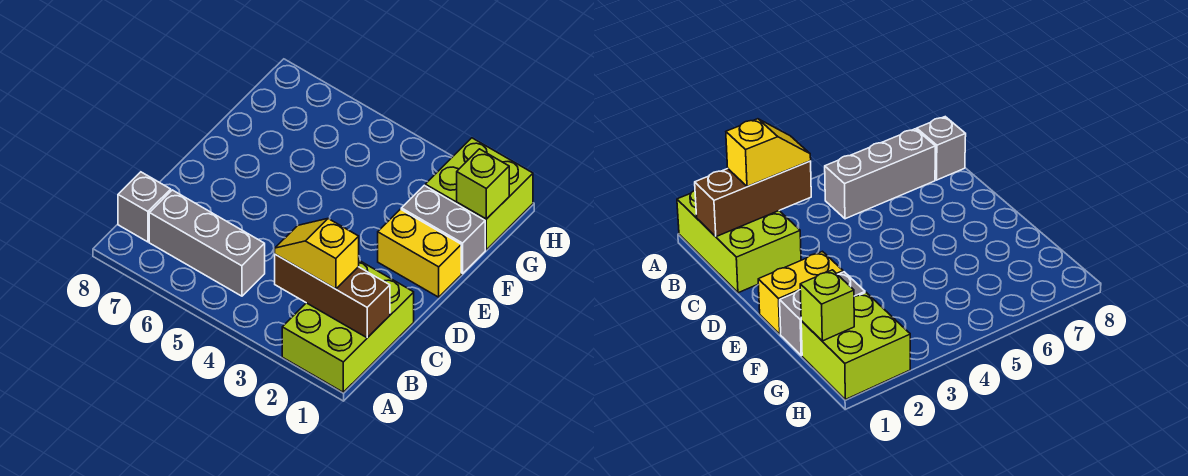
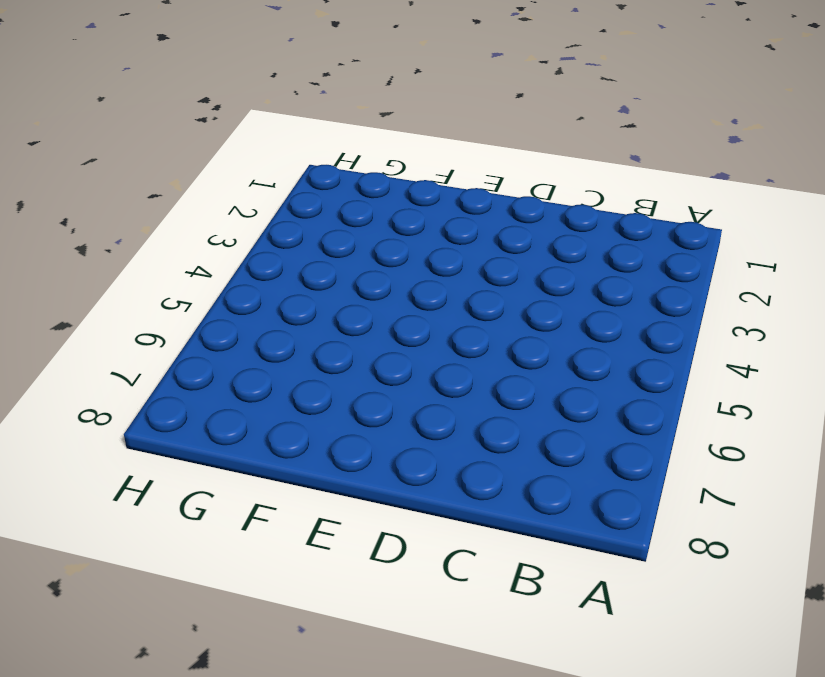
none -> lime 2x3 brick [282,261,414,392]
none -> grey 1x3 brick [149,190,265,296]

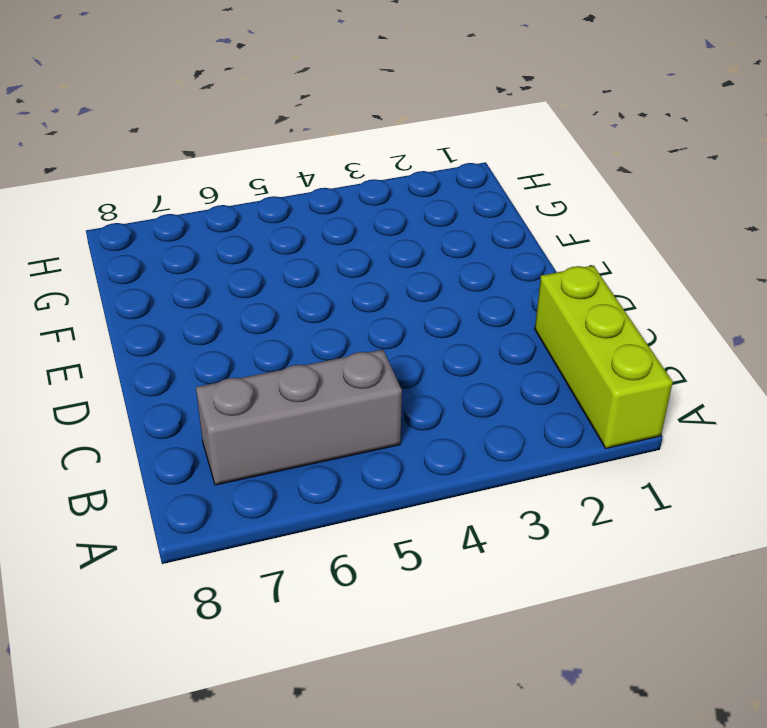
lime 1x3 brick [535,265,673,448] -> lime 2x3 brick [282,261,414,392]
none -> grey 1x1 brick [118,172,171,242]
none -> yellow 1x2 brick [378,209,461,297]

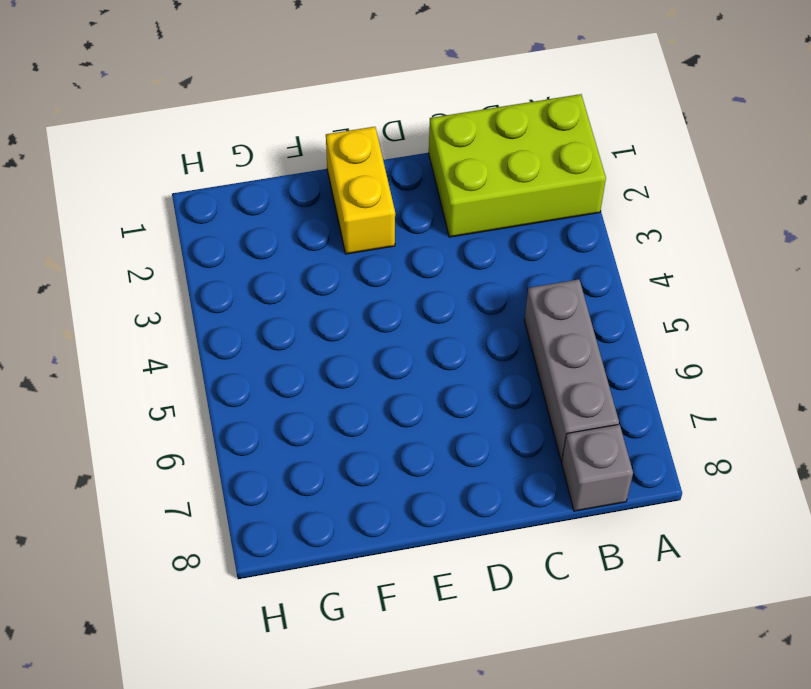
none -> grey 1x2 brick [401,185,485,273]
none -> lime 2x2 brick [425,138,533,250]

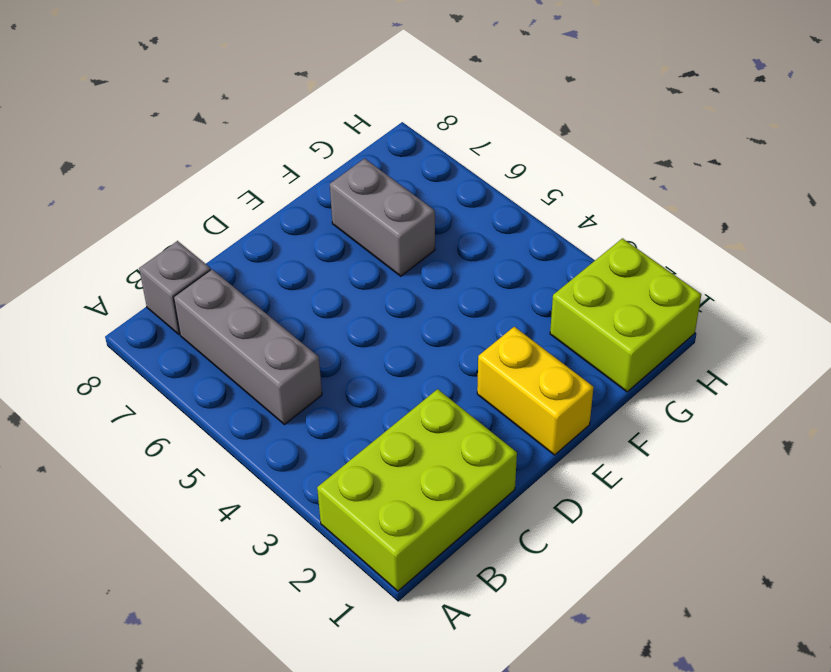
grey 1x2 brick [330,158,435,276] -> grey 1x2 brick moved to [401,185,485,273]
none -> brown 1x3 brick [275,254,390,338]
none -> lime 1x1 brick [457,149,509,219]

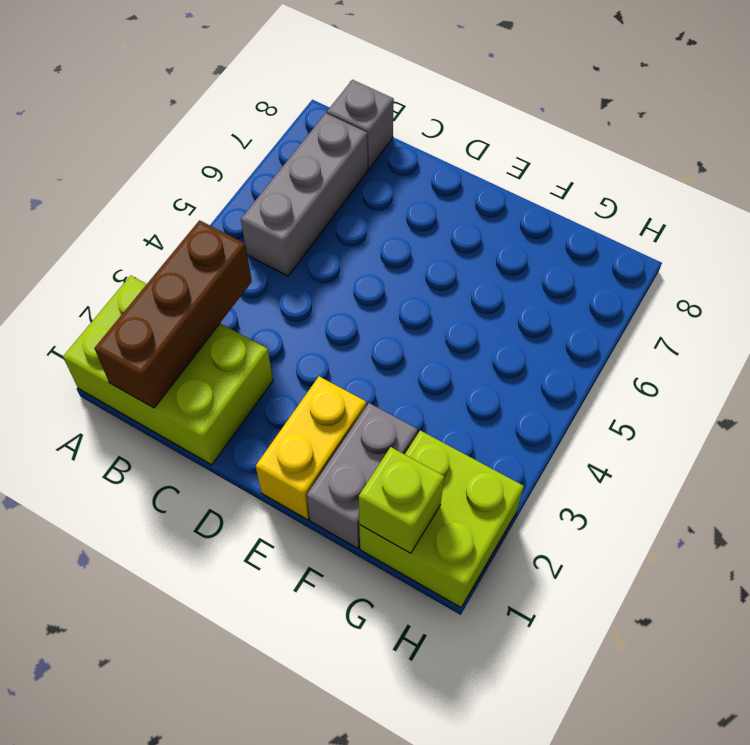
none -> yellow 1x2 slope [275,219,359,289]

